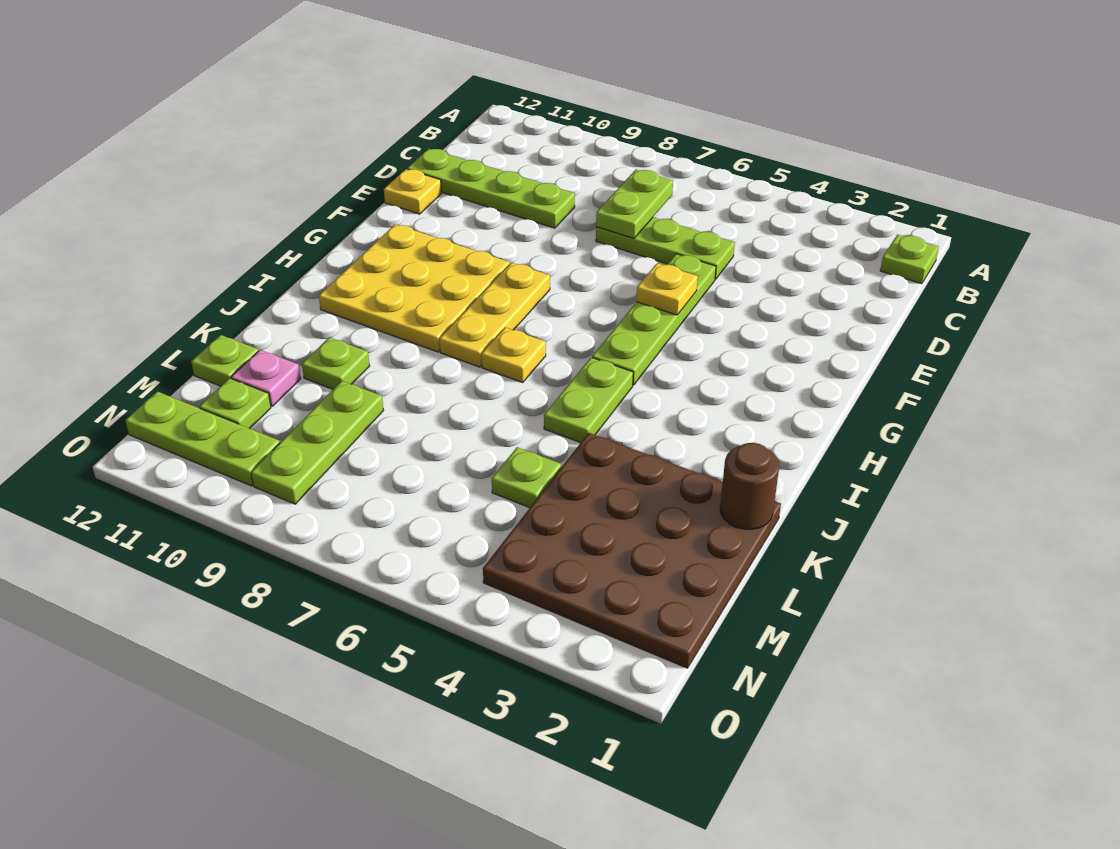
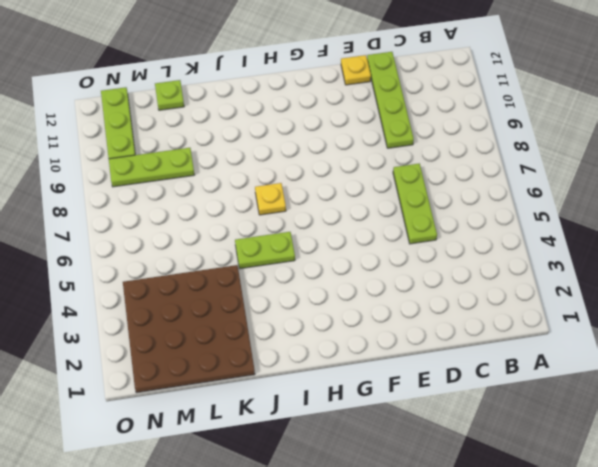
none -> lime 1x1 plate [880,235,939,284]
none -> lime 1x4 plate [592,254,716,385]
none -> yellow 1x3 plate [439,263,550,367]

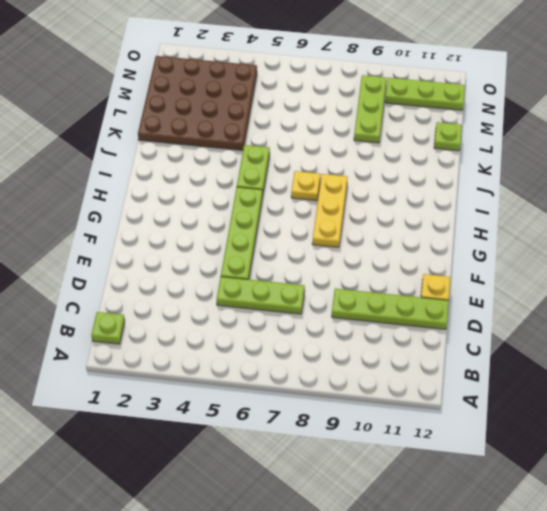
none -> yellow 3x3 plate [319,224,510,352]
none -> lime 1x1 plate [302,337,370,389]
none -> lime 1x1 plate [492,447,561,508]

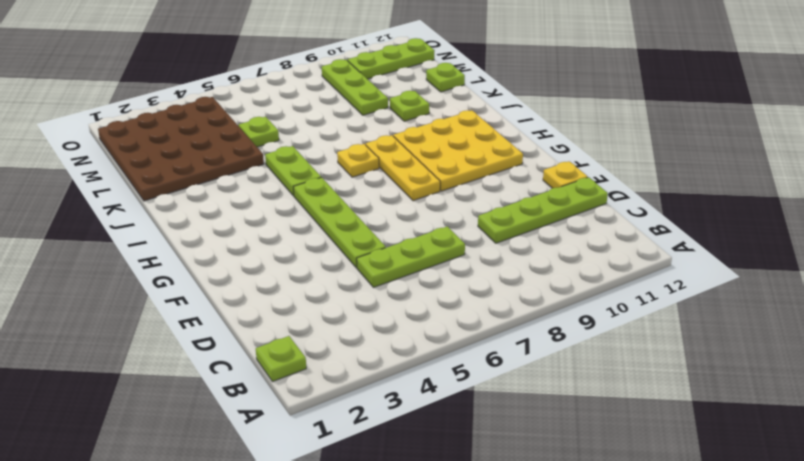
none -> pink 1x1 plate [231,350,301,406]
none -> lime 1x1 plate [199,378,271,428]
none -> lime 1x2 plate [596,170,673,238]

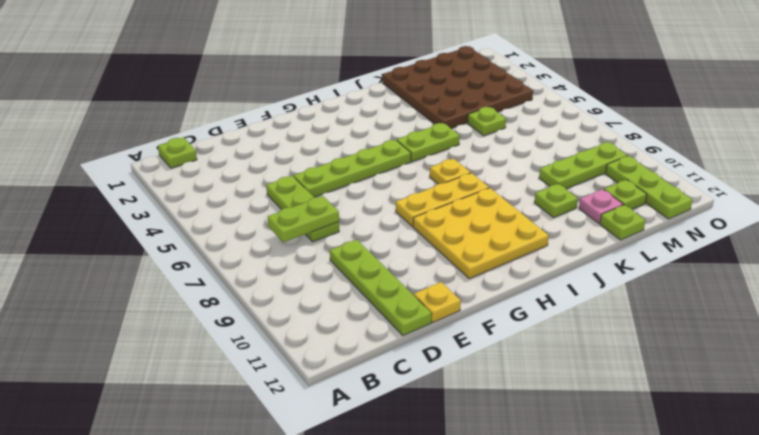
none -> yellow 1x1 plate [636,263,698,315]
none -> brown 1x1 round brick [720,443,779,529]

